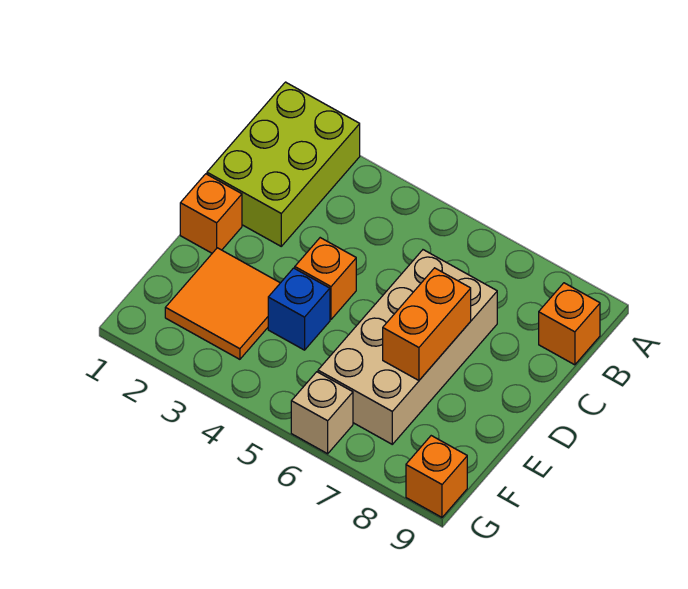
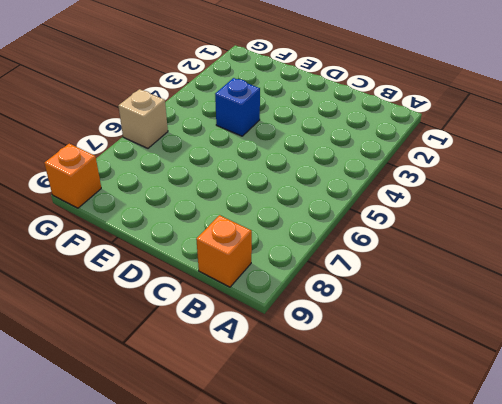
none -> lime 2x3 brick [207,82,360,246]
none -> tan 2x4 brick [318,250,497,444]

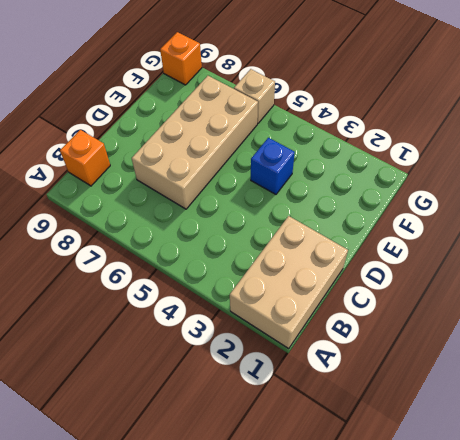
tan 2x3 brick [230,216,348,349] -> lime 2x3 brick [207,82,360,246]
none -> orange 1x1 brick [180,174,242,253]
none -> orange 1x1 brick [295,238,356,319]

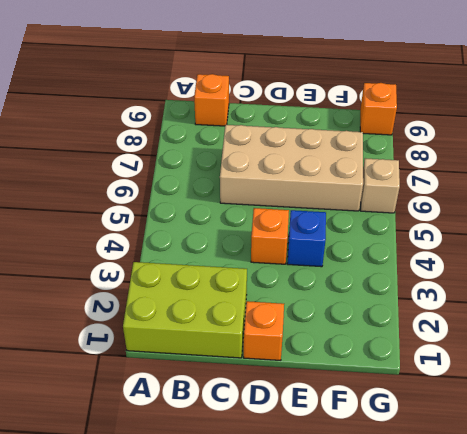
none -> orange 2x2 tile [165,248,280,359]
none -> orange 1x2 brick [383,268,471,380]

